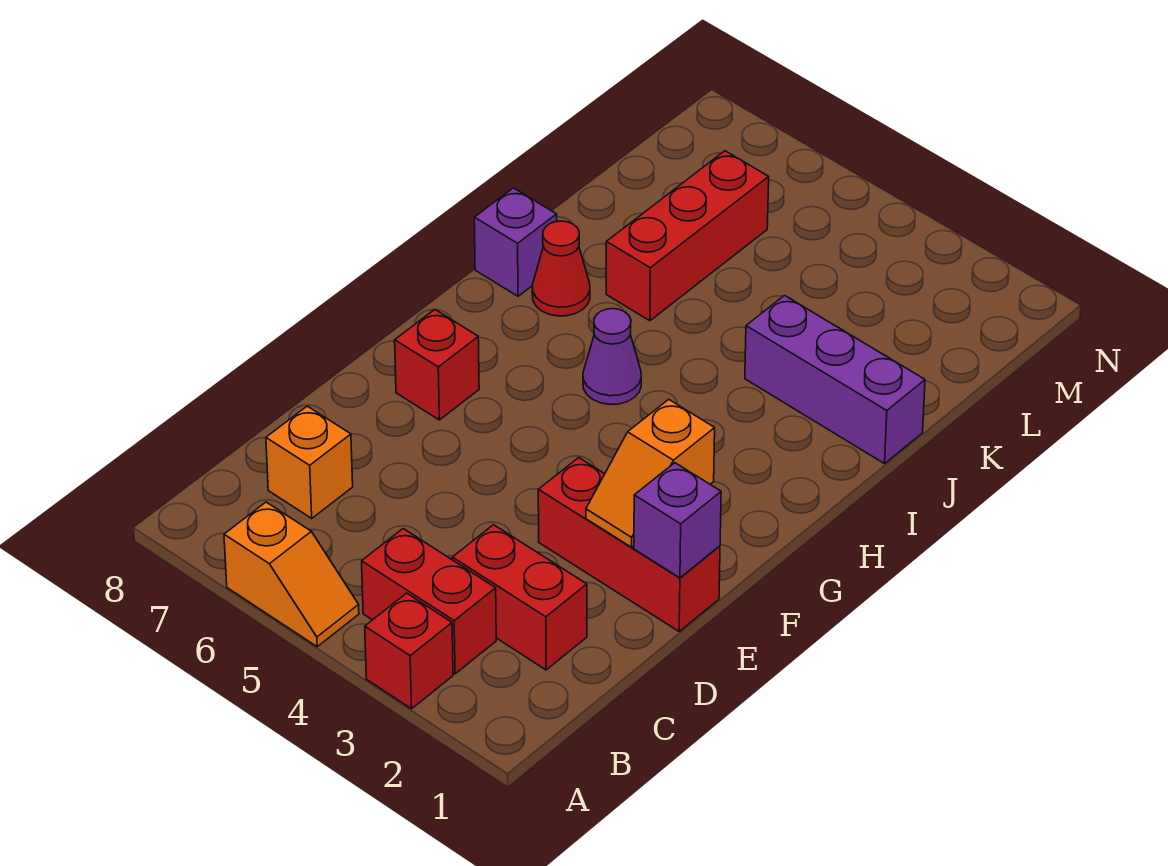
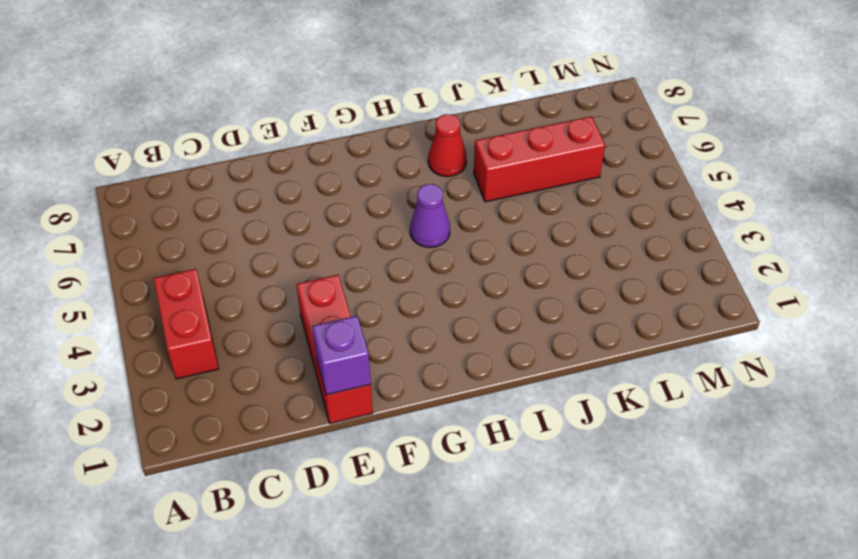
none -> red 1x1 brick [365,593,453,709]
none -> orange 1x2 slope [224,502,359,647]
none -> red 1x2 brick [452,525,587,670]

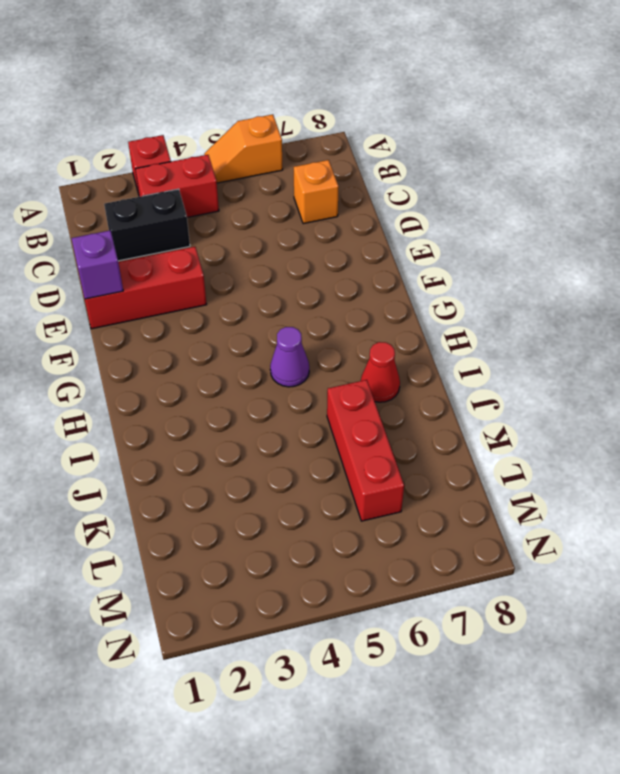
black 1x2 brick [104,189,190,261] -> red 1x2 brick [452,525,587,670]
none -> red 1x1 brick [395,310,479,420]
none -> purple 1x1 brick [474,188,557,296]
none -> purple 1x3 brick [745,296,925,464]

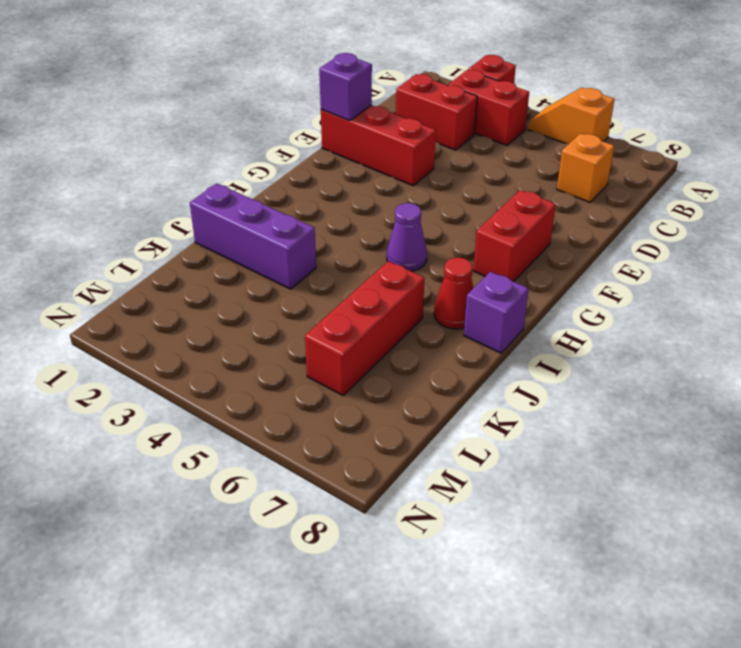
red 1x2 brick [473,190,556,282] -> red 1x1 brick [395,310,479,420]
none -> orange 1x2 slope [586,399,715,547]

